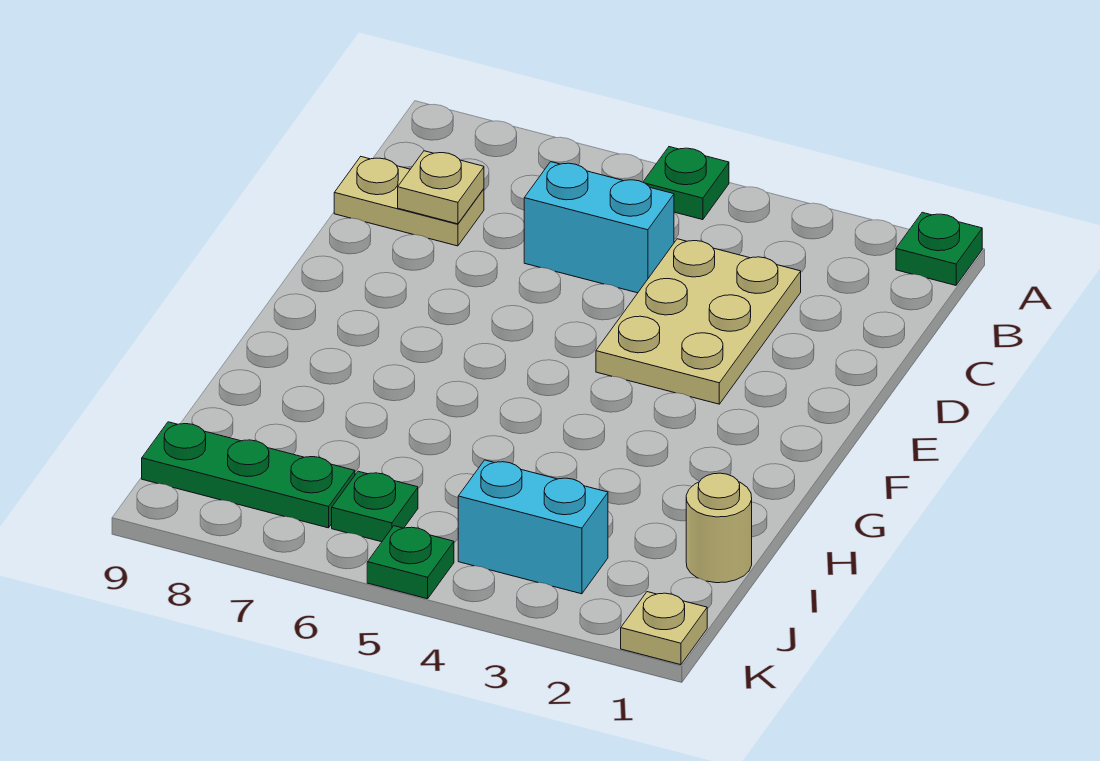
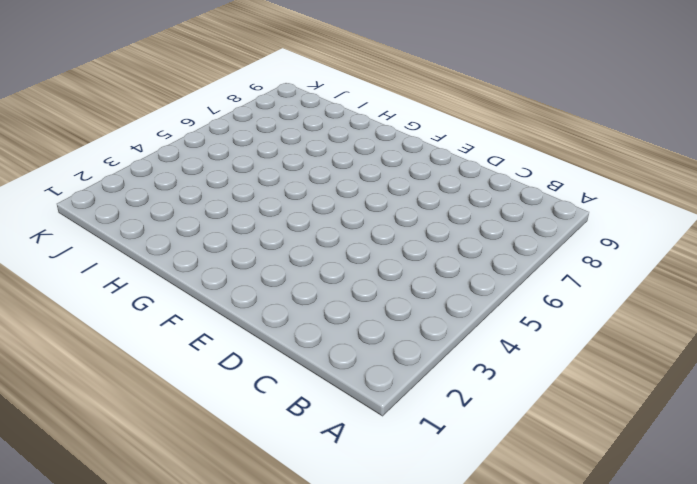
none -> green 1x1 plate [896,212,982,285]
none -> green 1x1 plate [643,147,729,220]
none -> tan 2x3 plate [596,239,801,404]

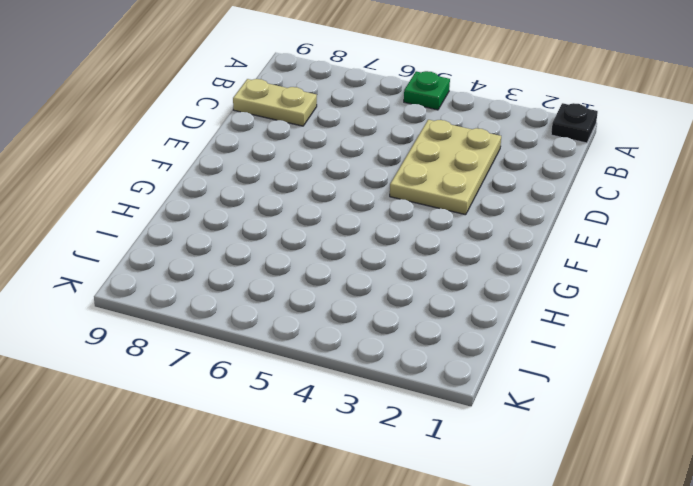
black 1x1 plate [551,103,598,143] -> green 1x1 plate [896,212,982,285]
none -> cyan 1x2 brick [524,162,674,293]
none -> tan 1x1 round brick [686,473,752,583]
none -> cyan 1x2 brick [458,460,608,594]

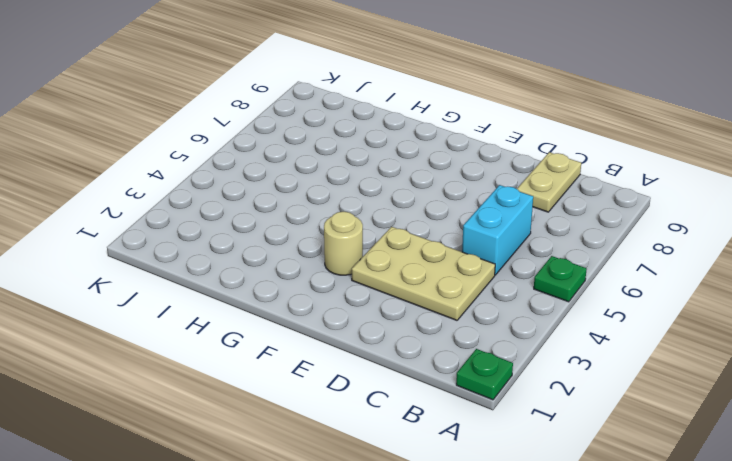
tan 1x1 round brick [324,212,363,275] -> tan 1x1 round brick moved to [686,473,752,583]
none -> cyan 1x2 brick [458,460,608,594]
none -> green 1x1 plate [332,471,418,542]
none -> green 1x3 plate [142,422,355,528]

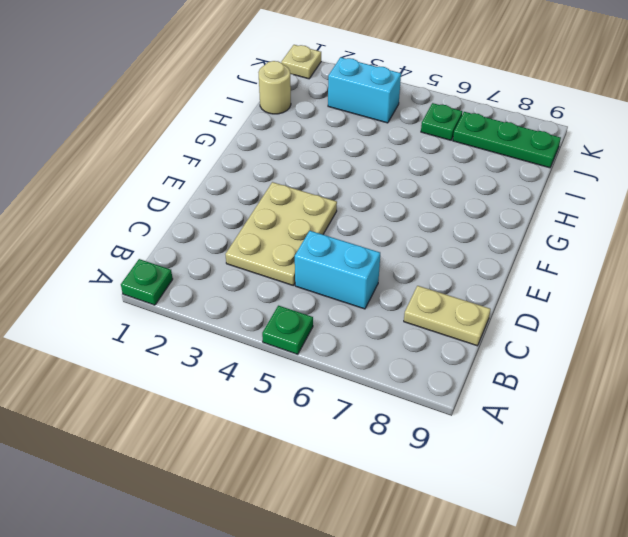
none -> green 1x1 plate [367,526,454,599]
none -> tan 1x1 plate [398,151,484,224]

